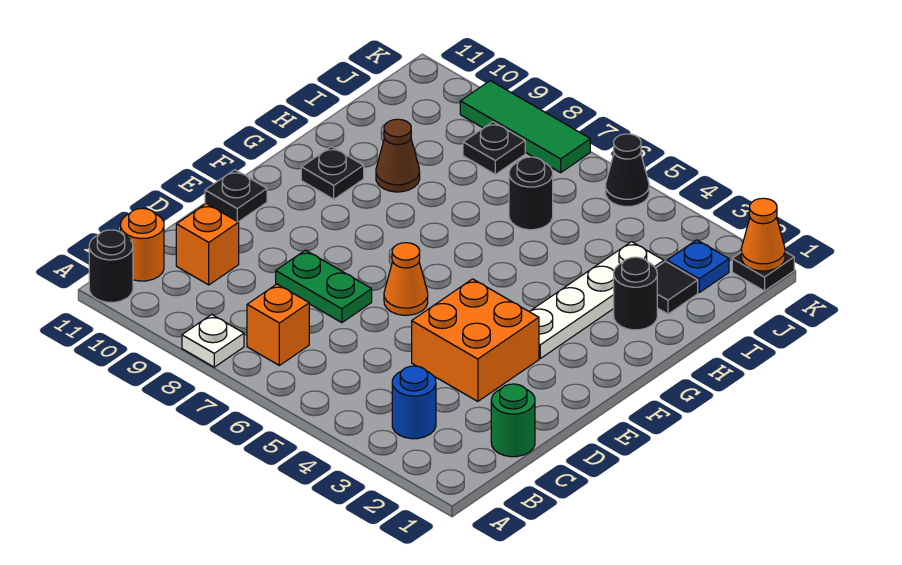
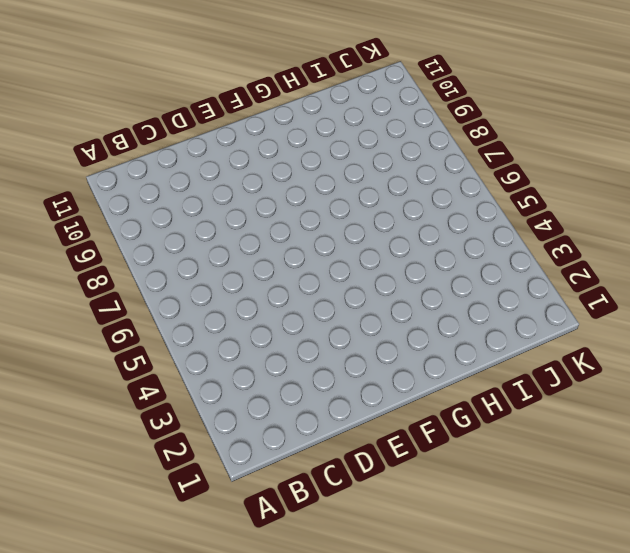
none -> white 1x1 plate [182,314,244,367]
none -> black 1x1 round brick [89,230,133,302]
none -> blue 1x1 round brick [392,366,436,439]

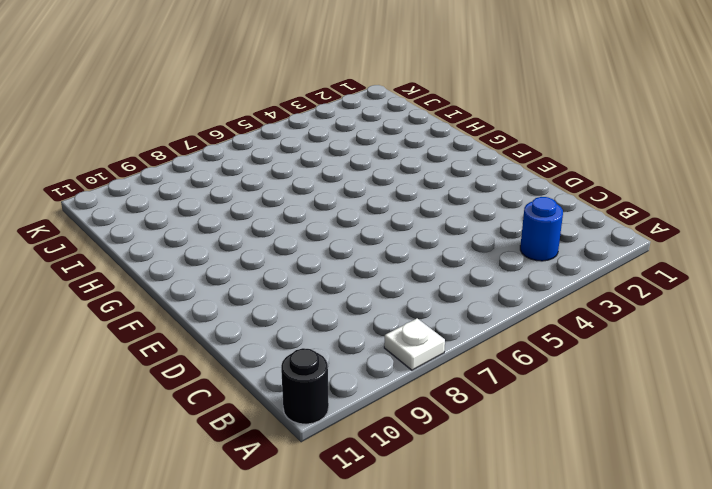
none -> orange 1x1 brick [247,284,309,365]
none -> orange 1x1 round brick [120,208,164,281]
none -> green 1x1 round brick [491,384,535,457]

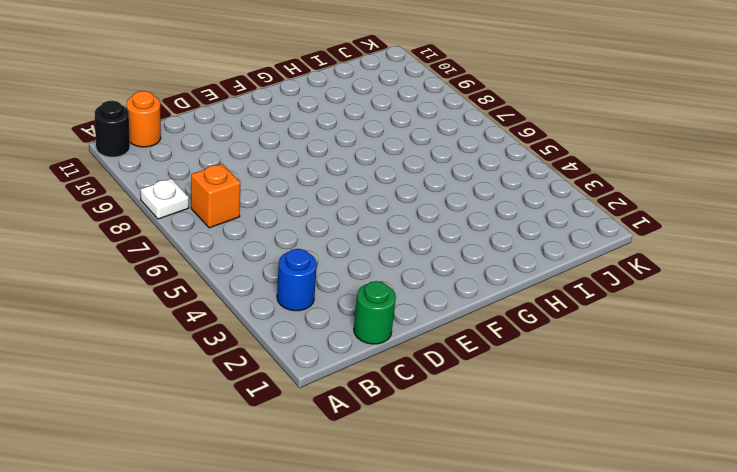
none -> orange 1x1 brick [176,204,239,285]
none -> orange 2x2 brick [412,279,539,401]
none -> green 1x2 plate [276,250,372,323]

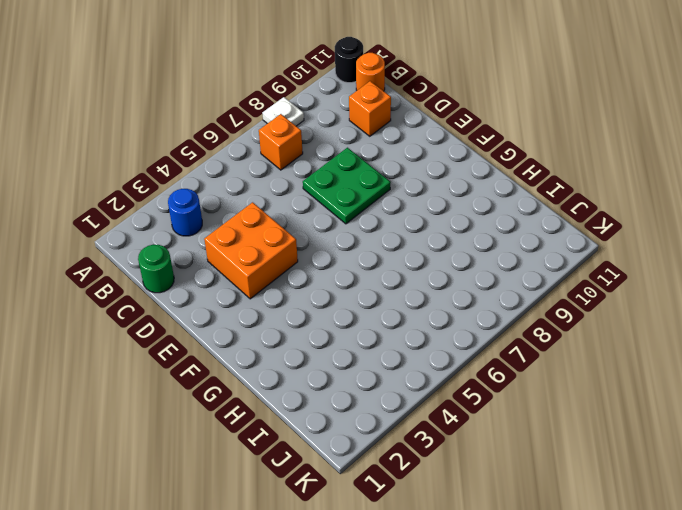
green 2x2 plate [303,148,391,224] -> green 1x2 plate [276,250,372,323]
none -> orange 1x1 cone [384,243,428,315]
none -> black 1x1 plate [205,170,267,222]
none -> white 1x4 plate [530,242,664,358]

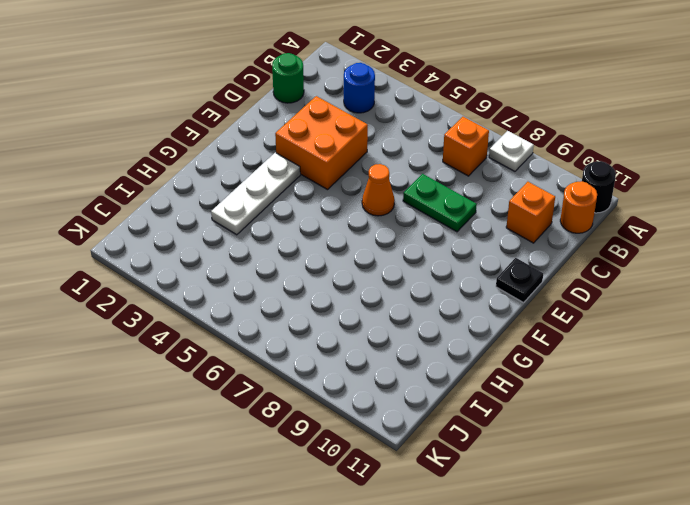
white 1x3 plate [211,153,300,235] -> white 1x4 plate [530,242,664,358]
none -> black 1x1 plate [301,147,364,199]
none -> black 1x1 round brick [614,257,657,330]
none -> brown 1x1 cone [376,119,420,192]

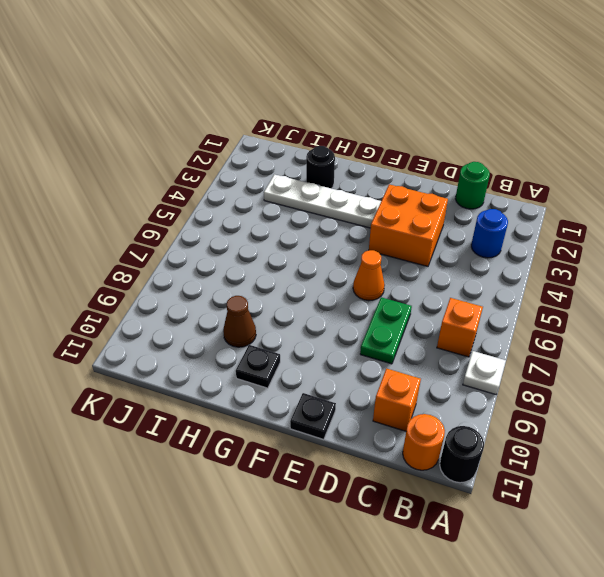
none -> black 1x1 tile [656,261,698,314]
none -> black 1x1 round brick [509,157,553,230]
none -> blue 1x1 plate [667,240,729,292]

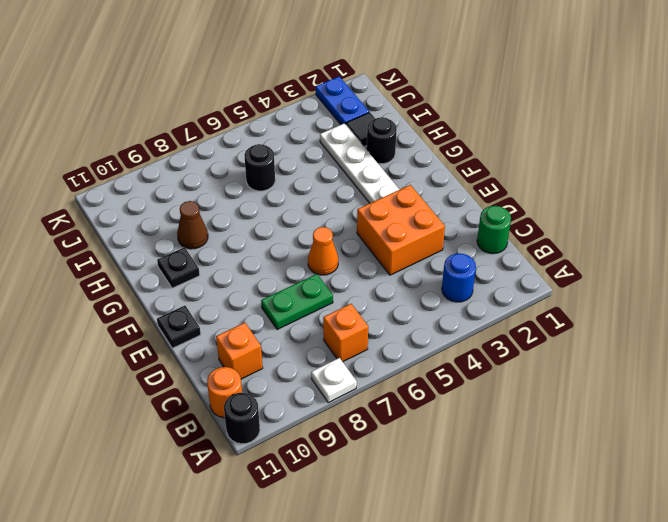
blue 1x2 plate [315,77,369,125] -> blue 1x1 plate [667,240,729,292]
none -> black 1x1 plate [463,122,525,174]
none -> black 1x1 plate [732,252,794,291]
none -> black 1x1 cone [606,134,649,207]

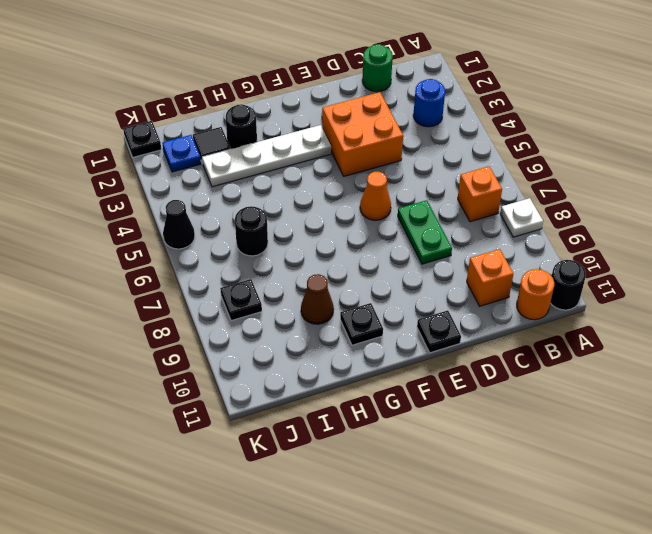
none -> green 1x3 tile [460,81,590,173]
none -> orange 1x1 cone [741,198,785,271]

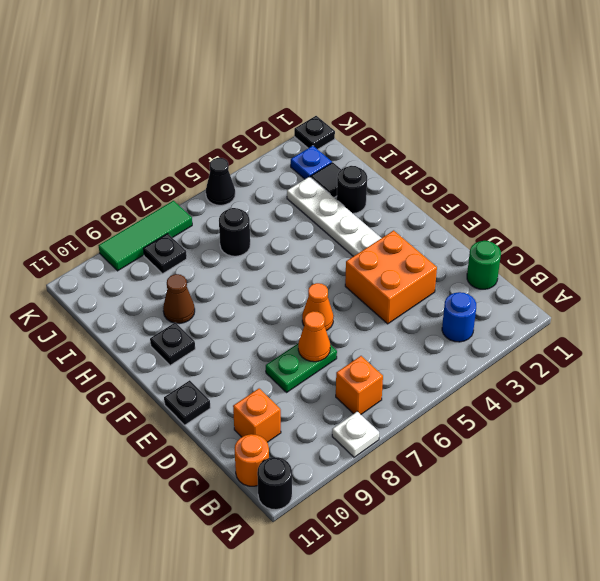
orange 1x1 cone [298,311,330,362] -> orange 1x1 cone moved to [741,198,785,271]

